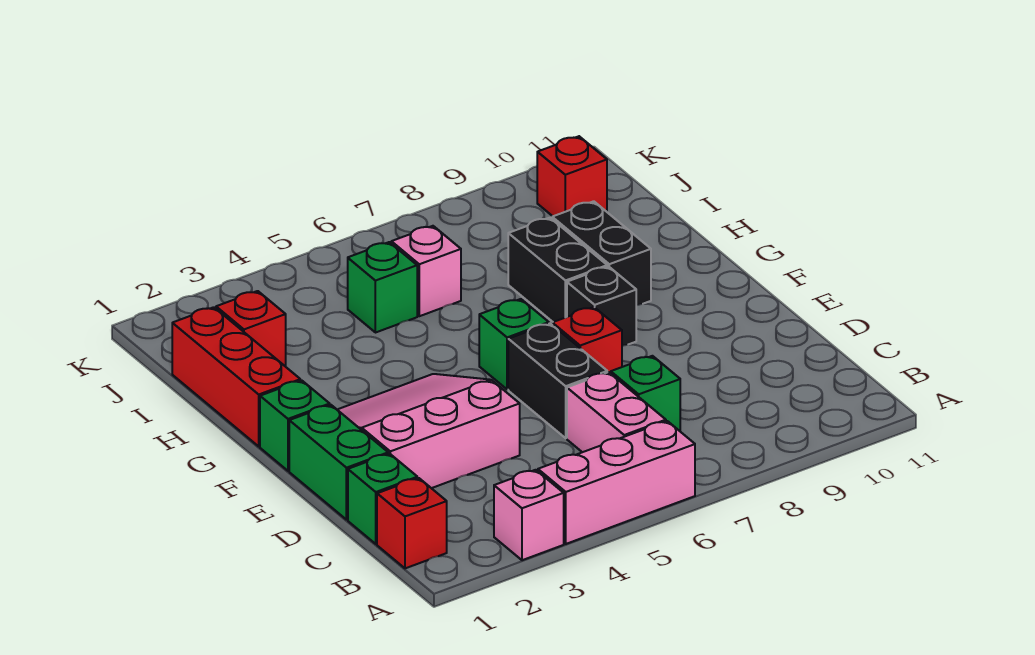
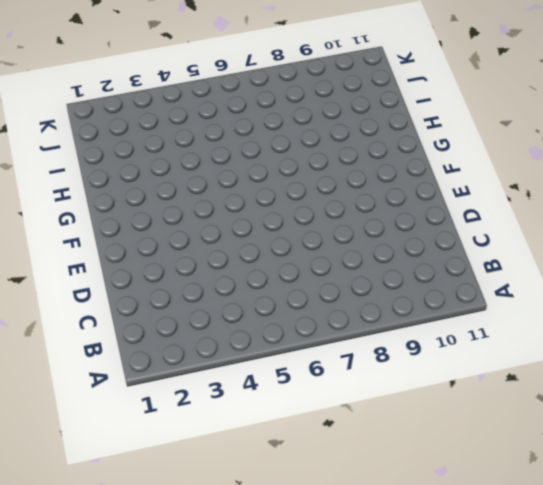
none -> pink 1x1 brick [494,470,564,560]
none -> pink 1x3 brick [538,421,695,544]
none -> red 1x1 brick [377,478,447,568]

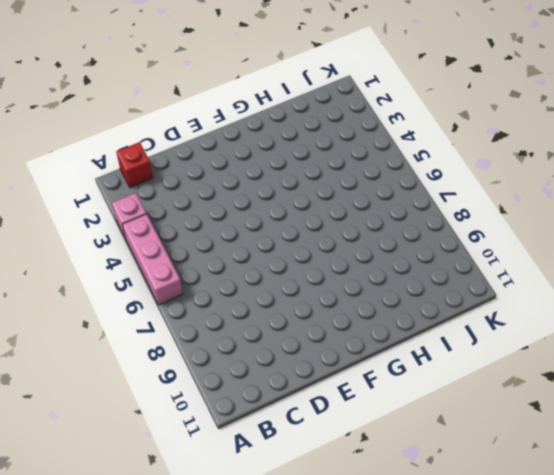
none -> pink 1x2 brick [567,372,666,452]
none -> green 1x1 brick [348,454,417,544]
none -> green 1x1 brick [611,356,680,431]

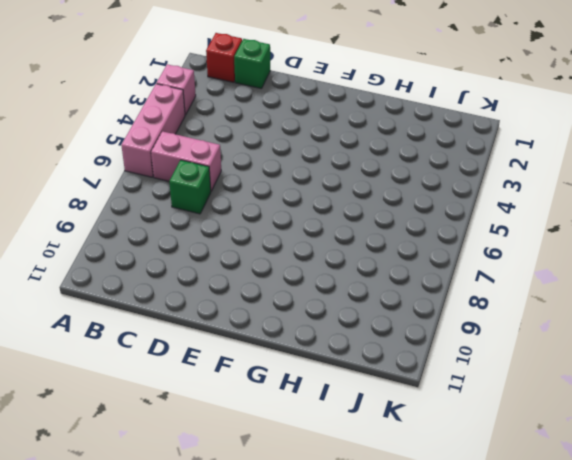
none -> green 1x2 brick [289,405,388,520]
none -> pink 3x3 slope [337,374,520,488]
none -> black 1x2 brick [508,323,607,438]

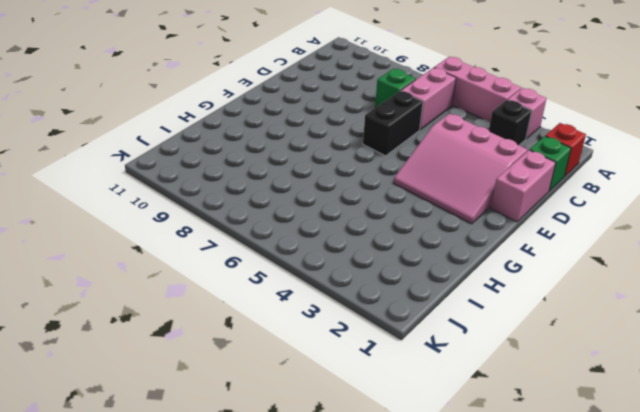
black 1x1 brick [489,100,532,145] -> black 1x1 brick moved to [567,266,636,346]
pink 1x2 brick [491,150,556,222] -> green 1x2 brick [289,405,388,520]
none -> red 1x1 brick [552,307,622,373]
none -> green 1x1 brick [260,380,330,471]
none -> green 1x1 brick [479,299,549,389]

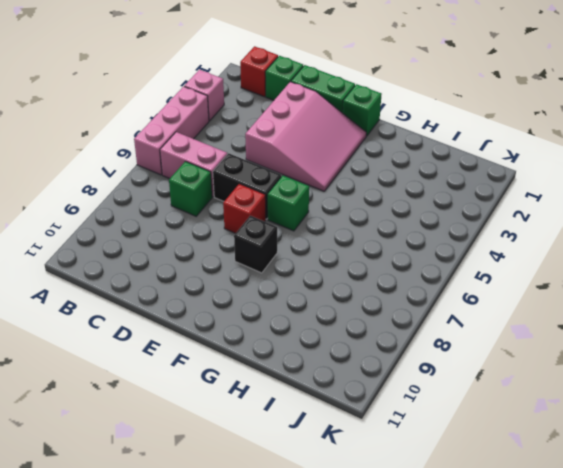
none -> red 1x3 brick [172,307,300,446]
none -> black 1x2 brick [508,218,607,322]
none -> black 1x2 brick [552,201,651,305]

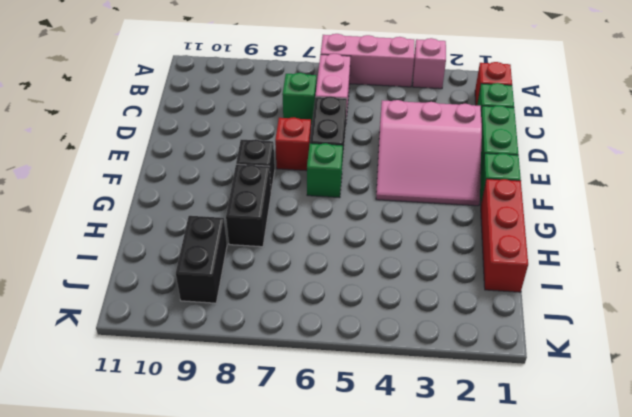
black 1x2 brick [176,216,227,303] -> black 1x2 brick moved to [552,201,651,305]
none -> red 1x1 brick [216,291,286,366]
none -> green 1x1 brick [348,242,417,333]
none -> pink 1x1 brick [391,226,461,316]

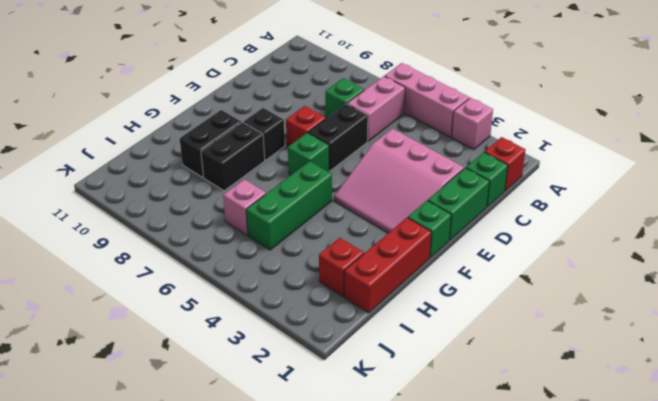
green 1x3 brick [246,161,332,250] -> green 1x1 brick [348,242,417,333]
none -> red 1x1 brick [537,136,607,216]

